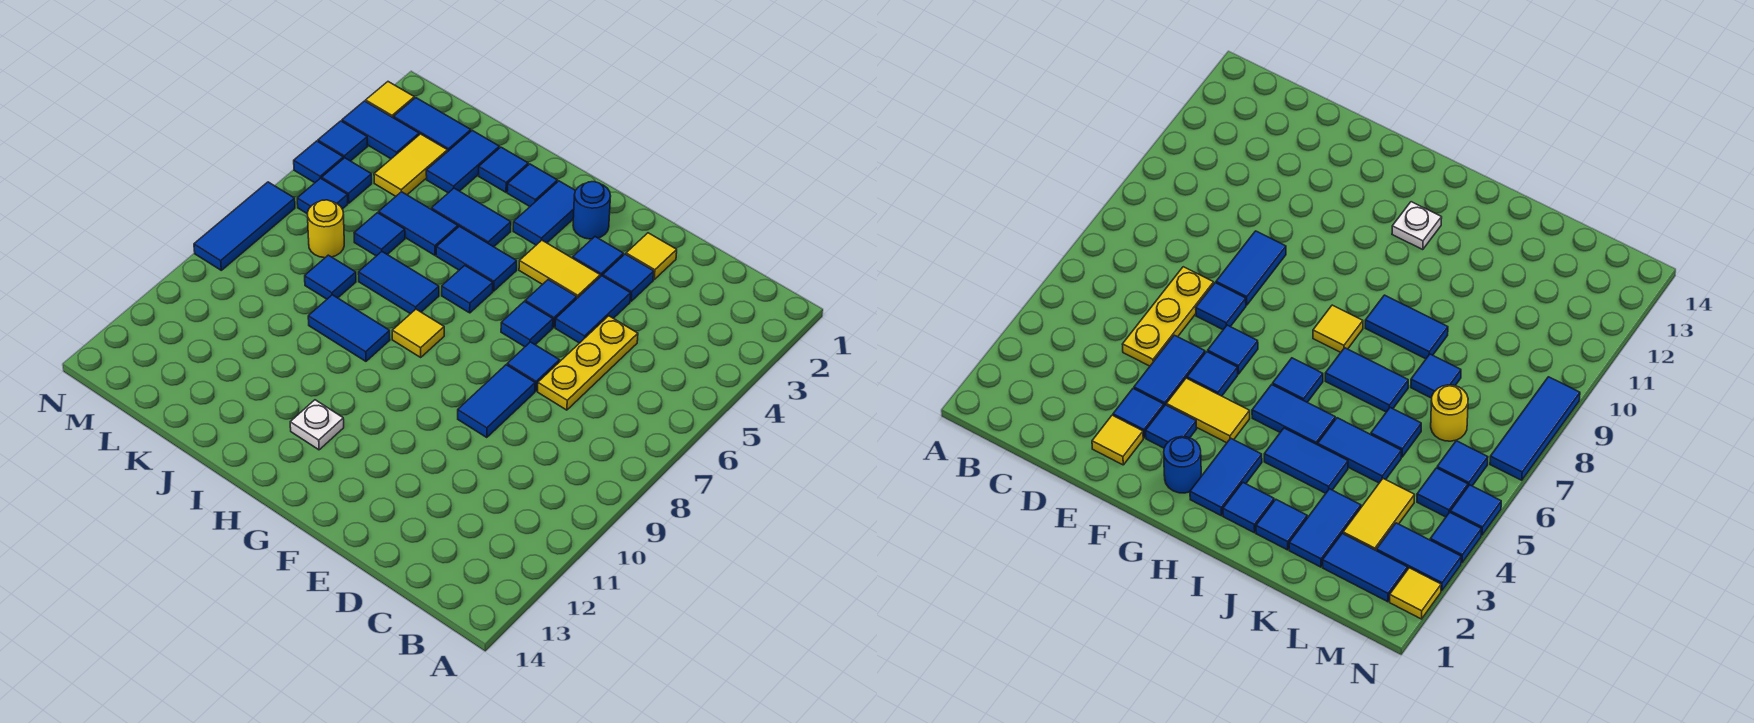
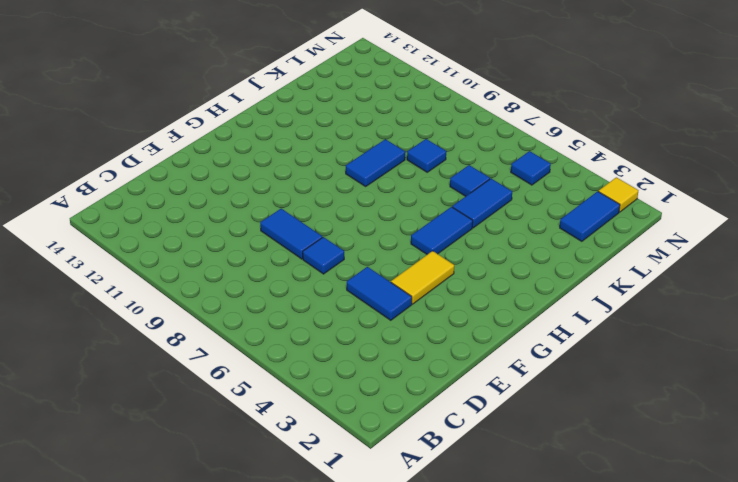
none -> yellow 1x3 plate [538,316,638,410]
none -> yellow 1x1 tile [626,233,677,279]
none -> blue 1x1 tile [603,254,654,301]
none -> blue 1x1 tile [573,237,624,277]

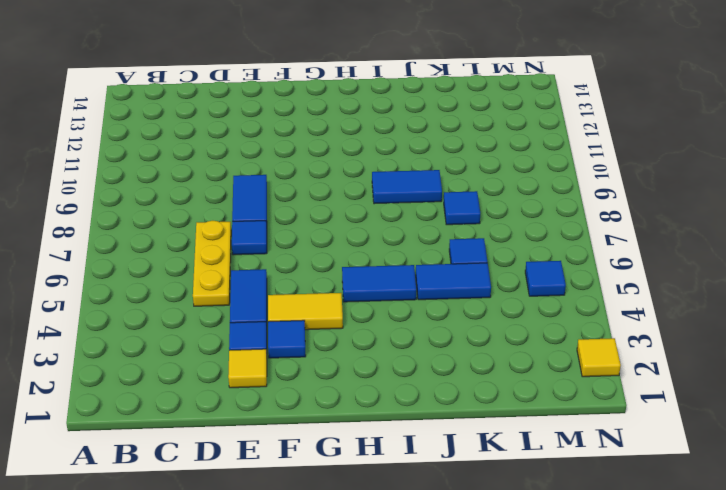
none -> blue 1x1 tile [525,280,577,327]
none -> blue 1x1 tile [501,301,553,347]
none -> blue 1x1 round brick [573,182,611,239]
none -> blue 1x2 tile [513,181,575,245]

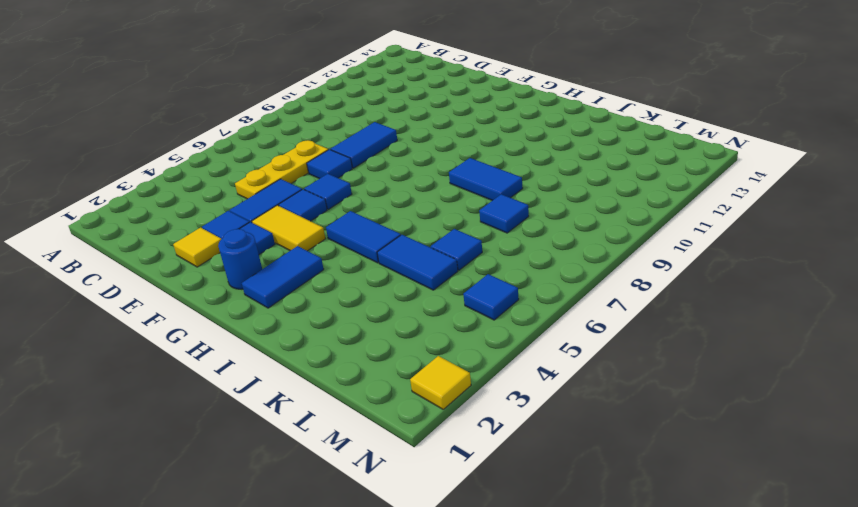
none -> blue 1x1 tile [442,265,493,313]
none -> yellow 1x1 tile [392,309,444,357]
none -> white 1x1 plate [290,400,344,450]
none -> blue 1x1 tile [507,164,557,206]

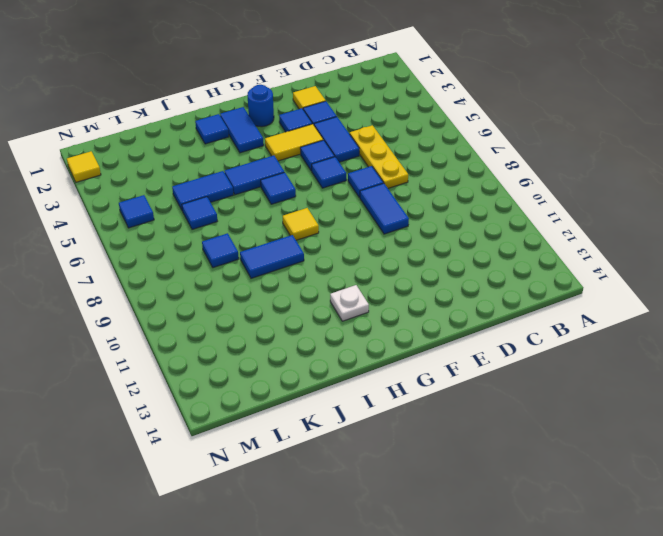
none -> blue 1x2 tile [431,188,511,247]
none -> blue 1x2 tile [358,252,439,314]
none -> blue 1x1 tile [479,147,528,192]
none -> blue 1x2 tile [426,130,499,193]

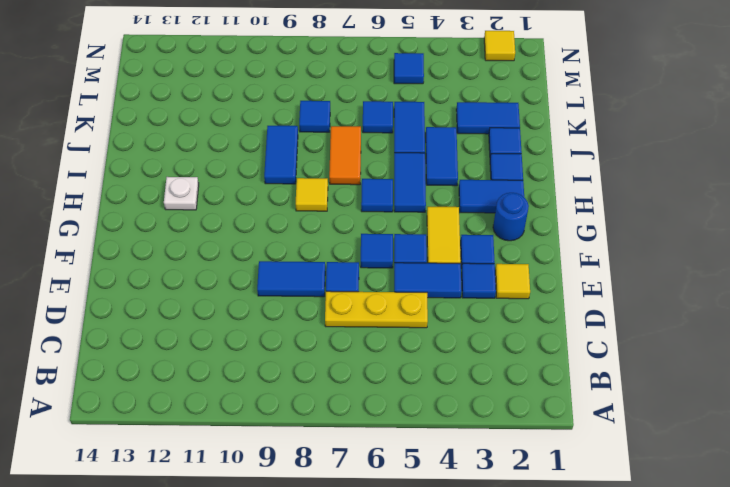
orange 1x2 tile [329,126,361,185] -> blue 1x2 tile [358,252,439,314]
none -> blue 1x2 tile [394,98,471,151]
none -> yellow 1x2 tile [374,134,448,196]
none -> yellow 1x1 round brick [307,200,344,258]
none -> blue 1x2 tile [342,101,419,159]

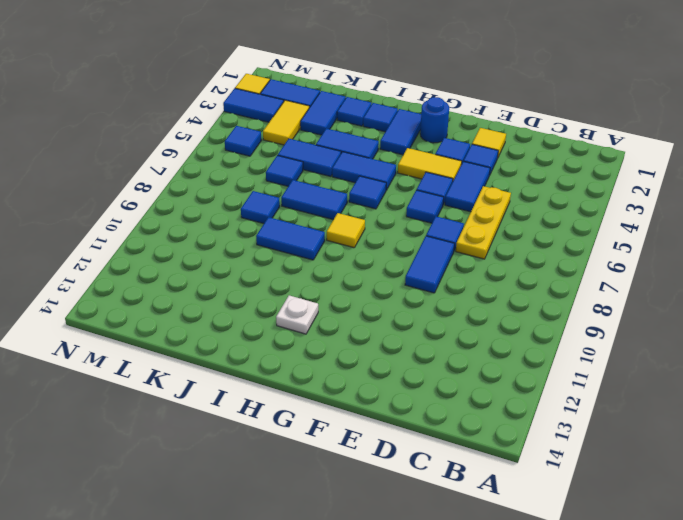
none -> yellow 1x1 round brick [307,200,344,258]
none -> blue 1x1 tile [297,178,348,213]
none -> blue 1x1 tile [318,121,368,161]
none -> blue 1x1 tile [294,141,343,183]

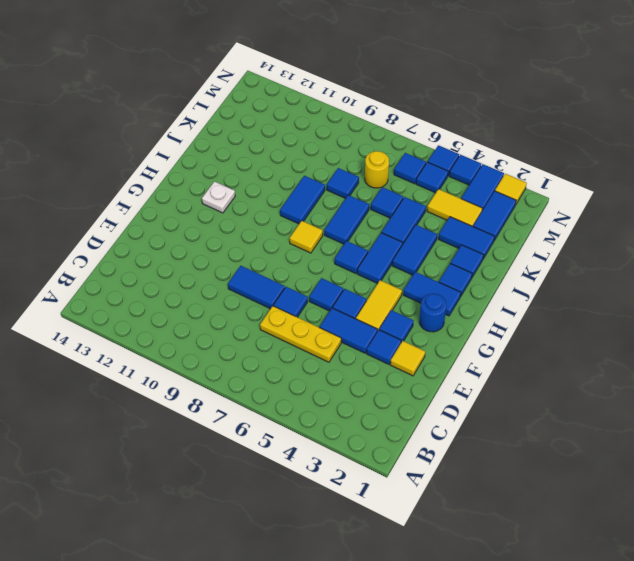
none -> blue 1x3 tile [194,182,295,270]

